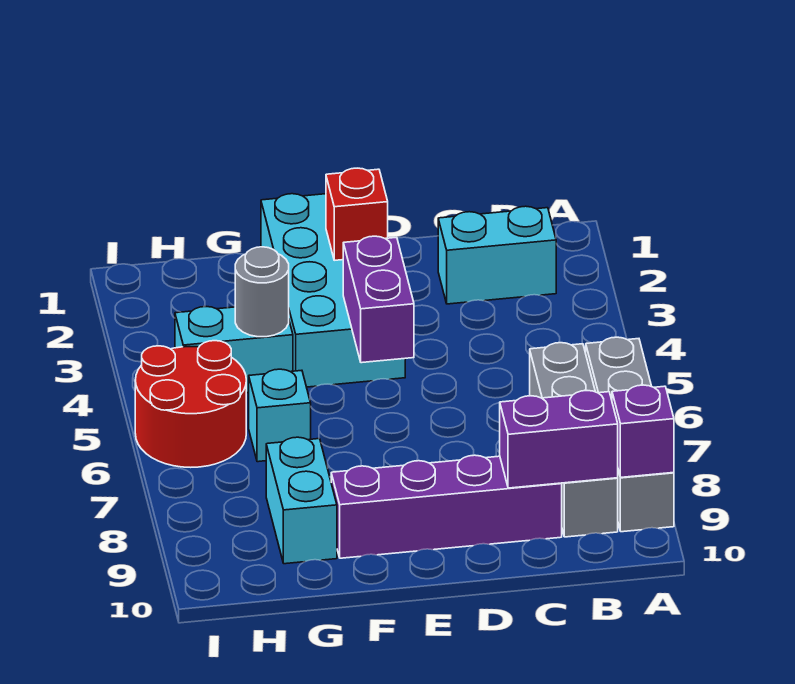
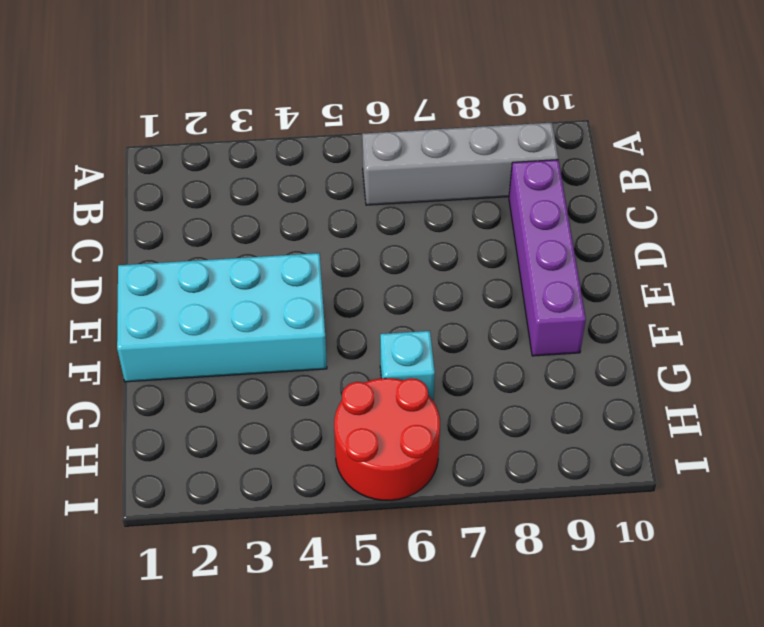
none -> grey 1x4 brick [586,337,674,532]
none -> cyan 1x2 brick [438,206,556,304]
none -> cyan 1x2 brick [175,307,293,393]

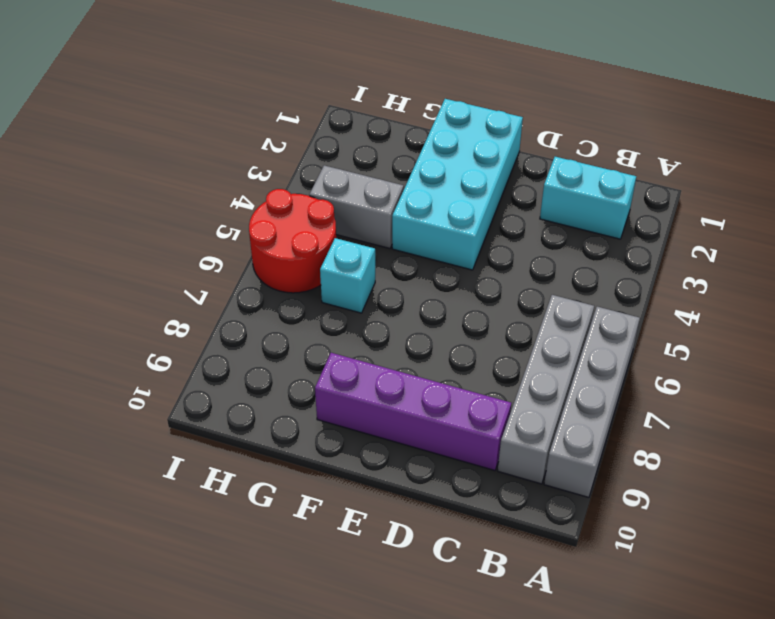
grey 1x2 brick [309,165,404,249] -> cyan 1x2 brick [175,307,293,393]
none -> cyan 1x2 brick [266,437,337,564]
none -> purple 1x1 brick [612,385,674,478]
none -> purple 1x2 brick [500,391,618,488]

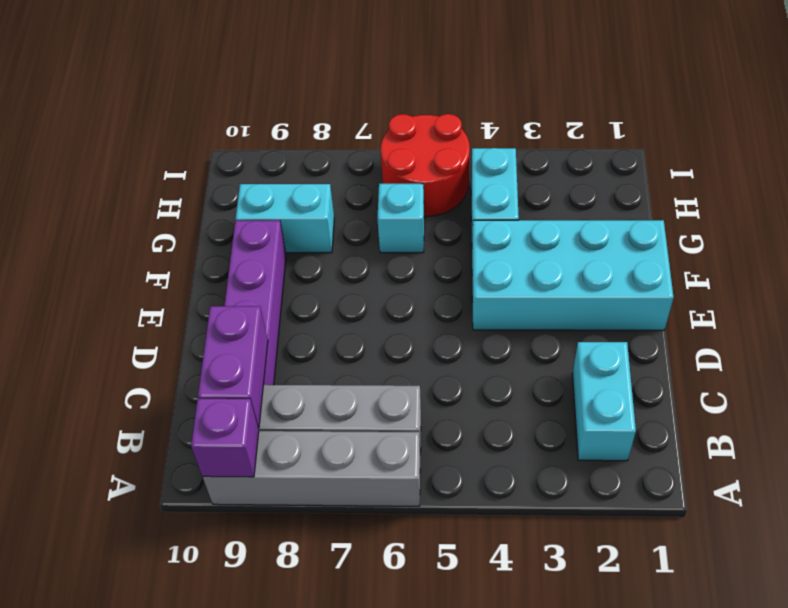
none -> red 1x1 brick [326,168,388,260]
none -> purple 1x2 brick [343,236,414,363]
none -> grey 1x1 round brick [235,247,289,337]

